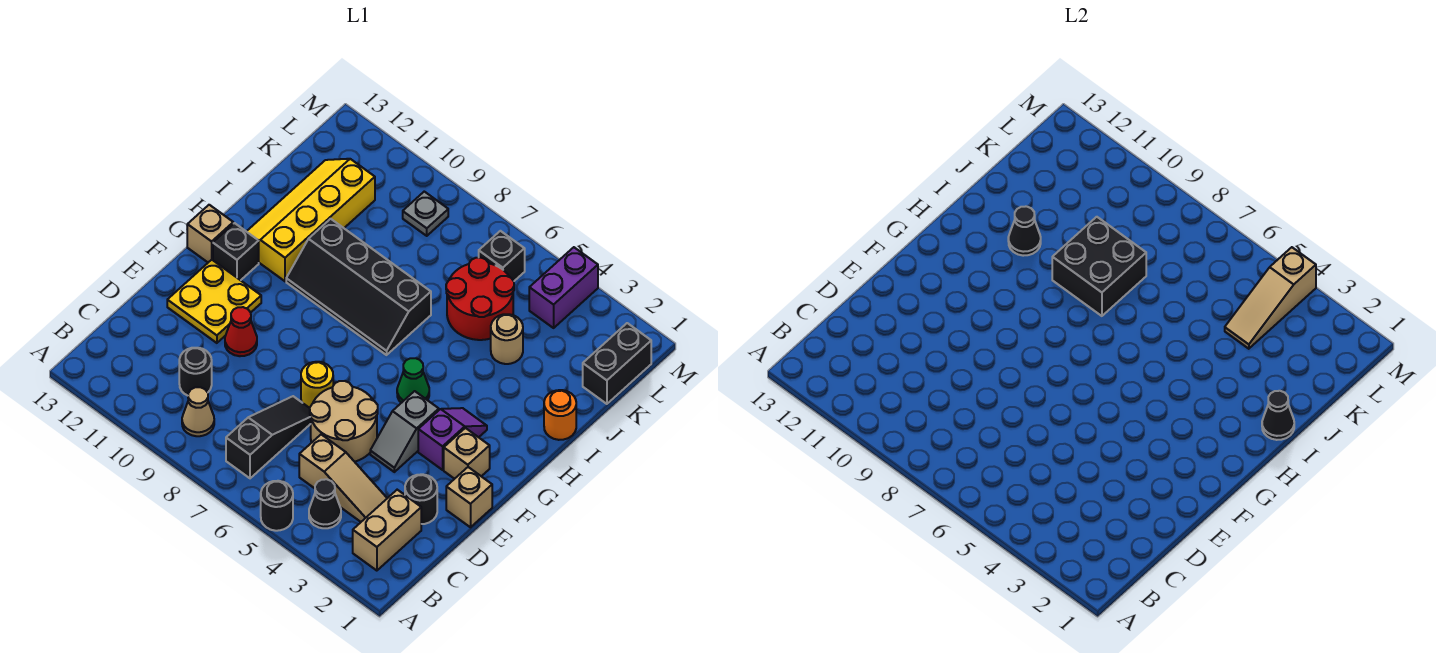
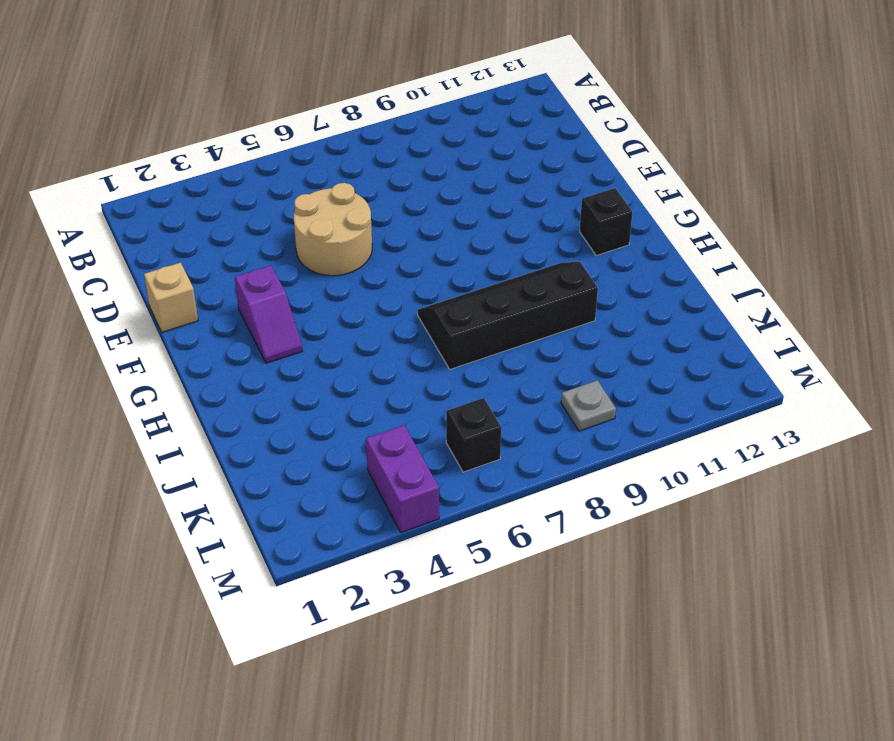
none -> black 1x1 round brick [261,481,293,531]
none -> tan 1x2 brick [353,490,421,571]
none -> black 1x1 cone [309,479,341,528]
none -> black 1x3 slope [226,396,311,478]

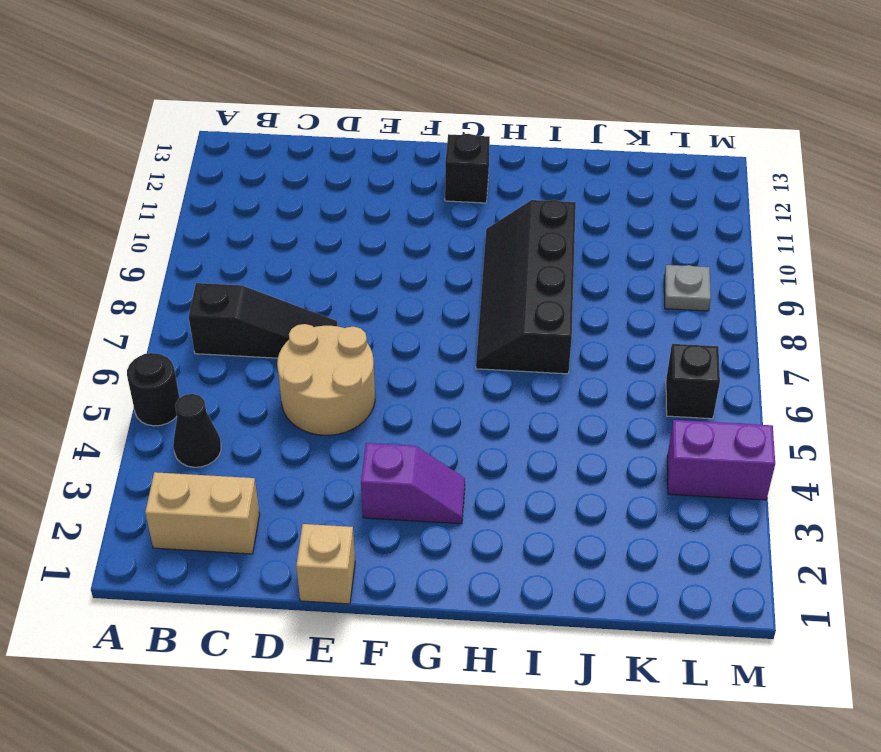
none -> tan 1x1 cone [182,387,214,436]
none -> tan 1x3 slope [299,434,387,522]
none -> black 1x1 round brick [179,348,212,396]
none -> black 1x1 round brick [405,474,437,524]

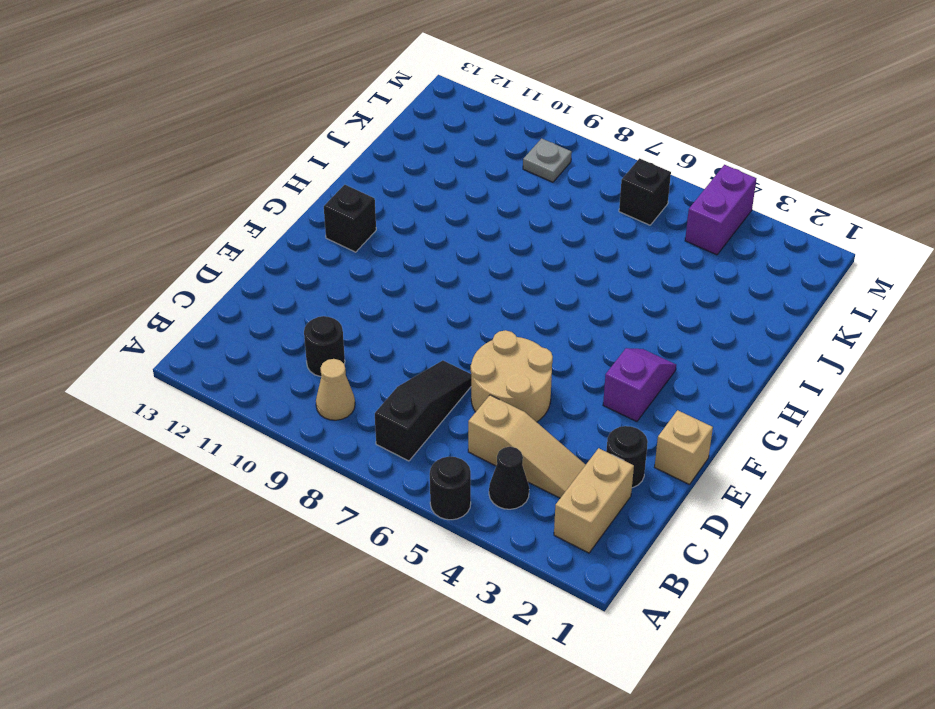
none -> grey 1x2 slope [370,391,439,472]
none -> yellow 1x1 round brick [301,362,333,408]
none -> red 1x1 cone [225,307,257,356]
none -> yellow 2x2 plate [167,260,261,343]

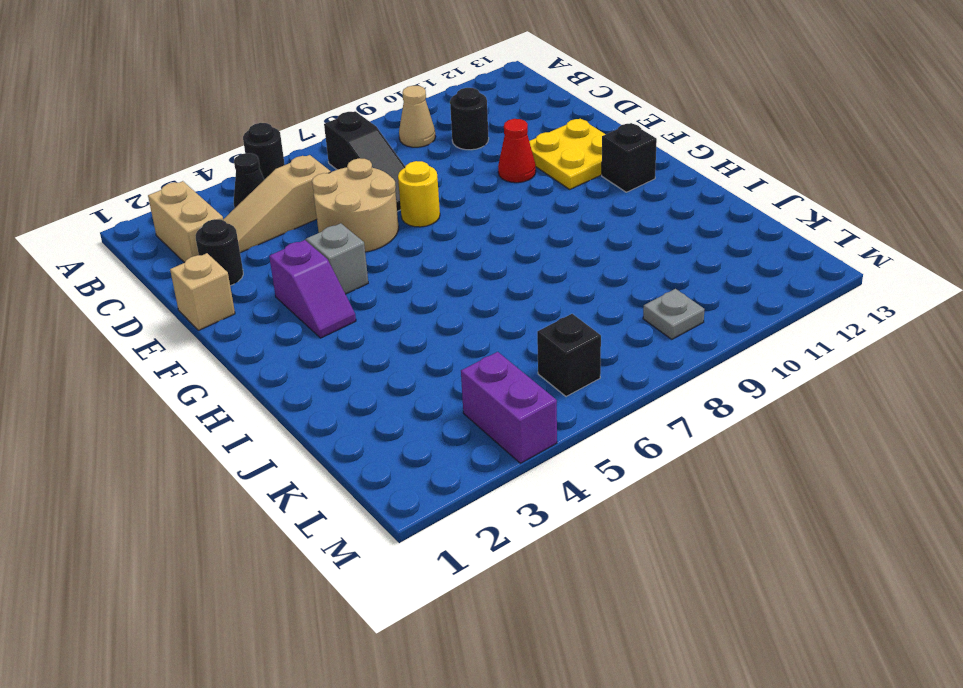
none -> tan 1x1 brick [444,428,490,479]
none -> green 1x1 cone [397,358,429,403]
none -> tan 1x1 brick [187,205,233,262]
none -> black 2x4 slope [286,219,431,355]

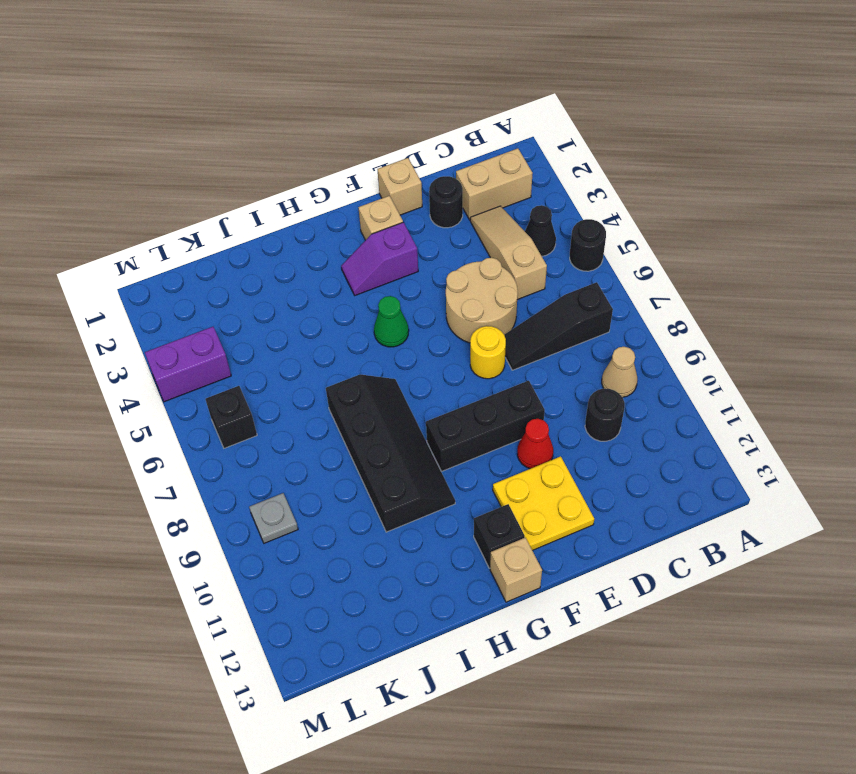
black 1x3 brick [426,381,545,471] -> none
none -> grey 1x2 slope [370,391,439,472]
none -> yellow 2x4 slope [246,159,375,281]
none -> orange 1x1 round brick [544,390,576,440]
none -> tan 1x1 round brick [491,314,523,364]

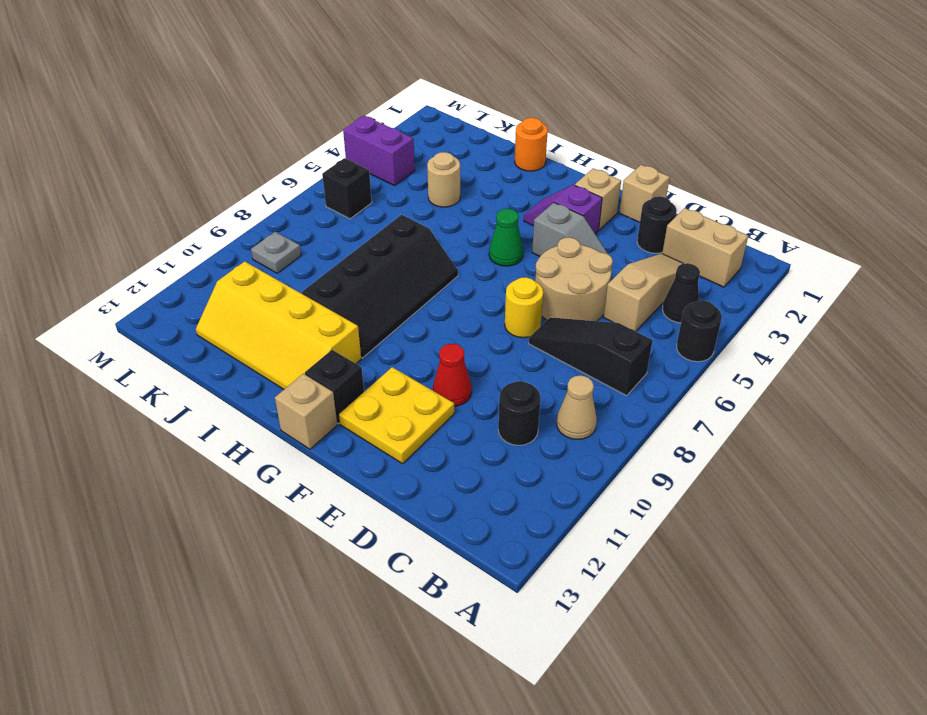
none -> red 2x2 round brick [446,258,514,340]
none -> black 1x2 brick [583,323,651,404]
none -> black 1x1 cone [1262,391,1294,440]
none -> black 2x2 brick [1052,217,1146,316]

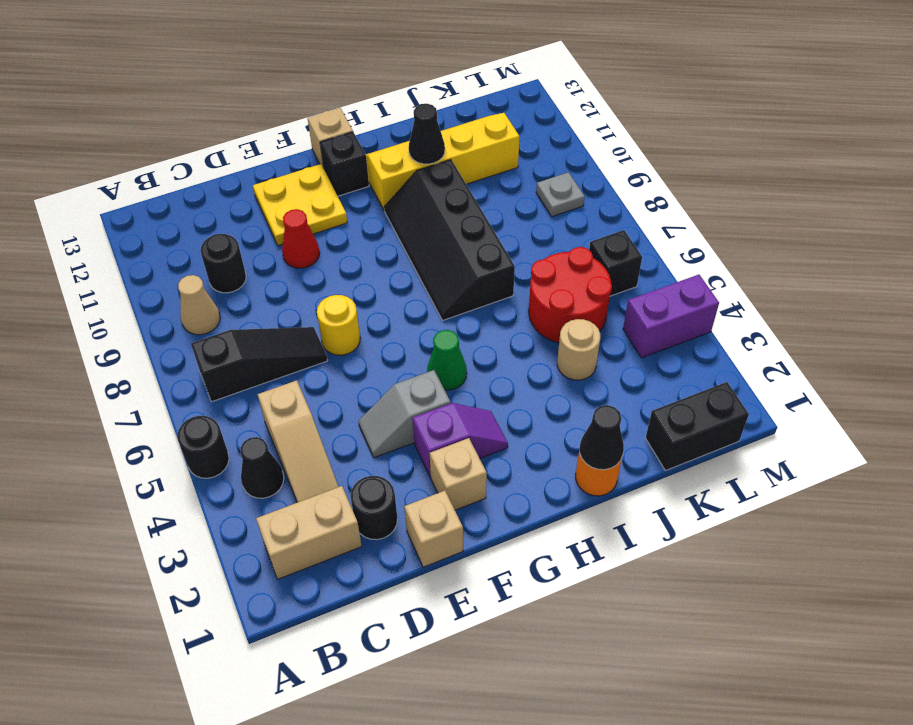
none -> tan 2x2 round brick [310,381,378,462]
none -> black 2x2 brick [1052,217,1146,316]
none -> tan 1x3 slope [1225,247,1316,349]

